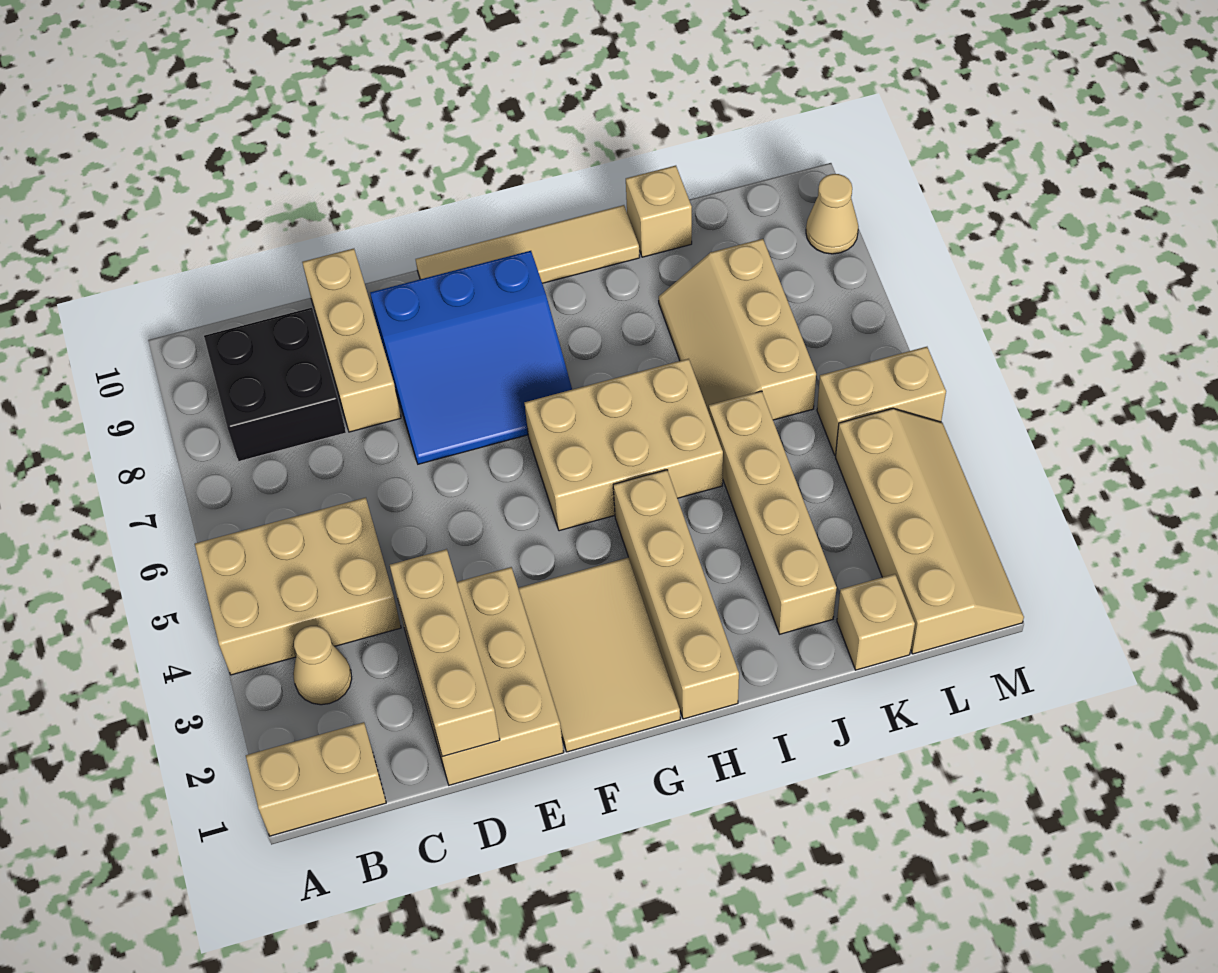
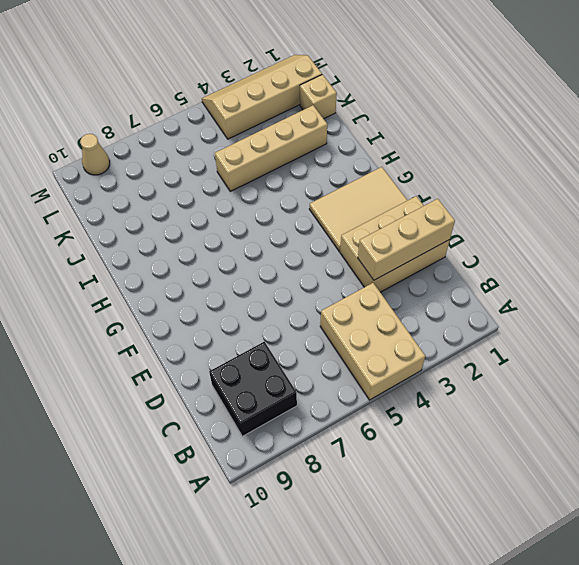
none -> tan 1x2 brick [246,722,386,836]
none -> tan 1x1 cone [293,626,352,705]
none -> tan 1x3 brick [302,249,401,432]

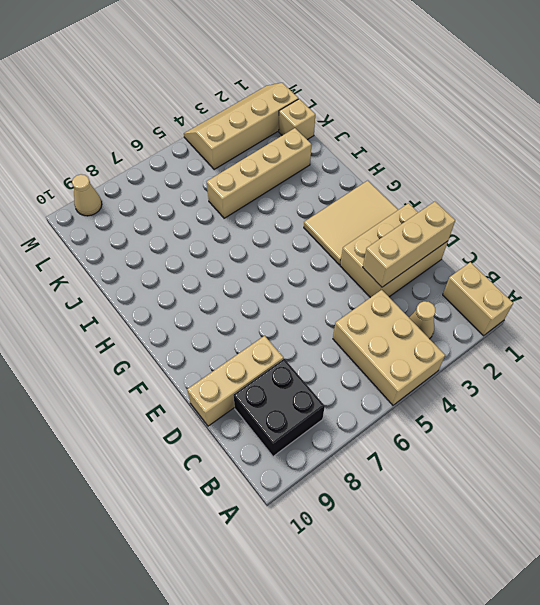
none -> blue 3x3 slope [370,251,572,464]
none -> tan 1x4 tile [416,205,640,283]
none -> tan 2x3 brick [525,359,723,531]

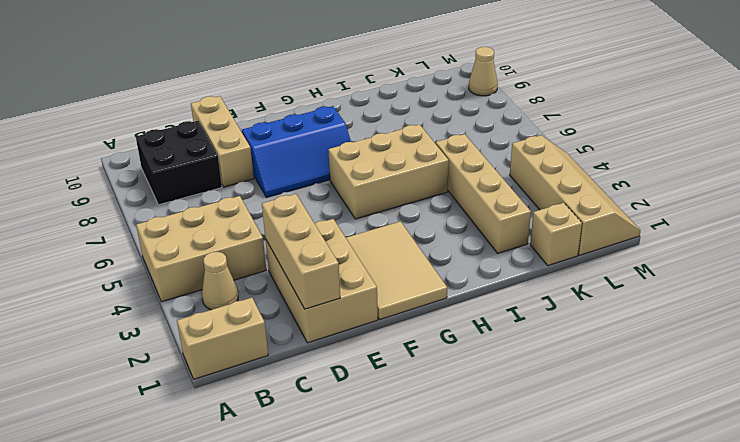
blue 2x3 slope [242,106,351,197] -> blue 3x3 slope [370,251,572,464]
none -> tan 1x4 tile [416,205,640,283]
none -> tan 1x4 brick [613,470,739,719]
none -> tan 2x3 slope [659,239,816,420]

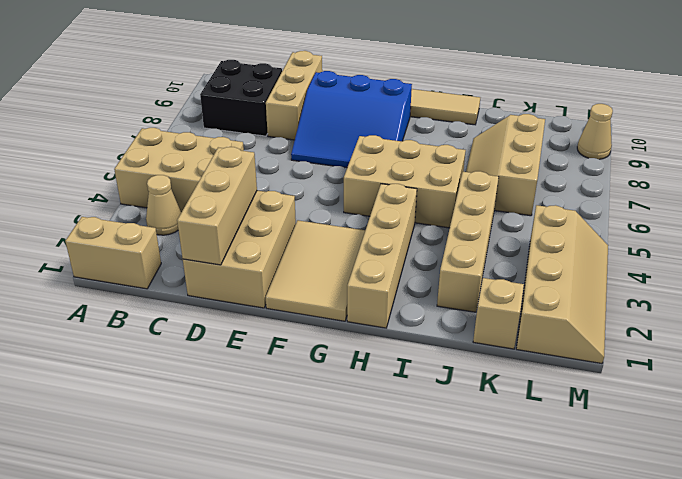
none -> tan 1x1 brick [626,166,692,257]
none -> tan 1x2 brick [817,347,946,455]

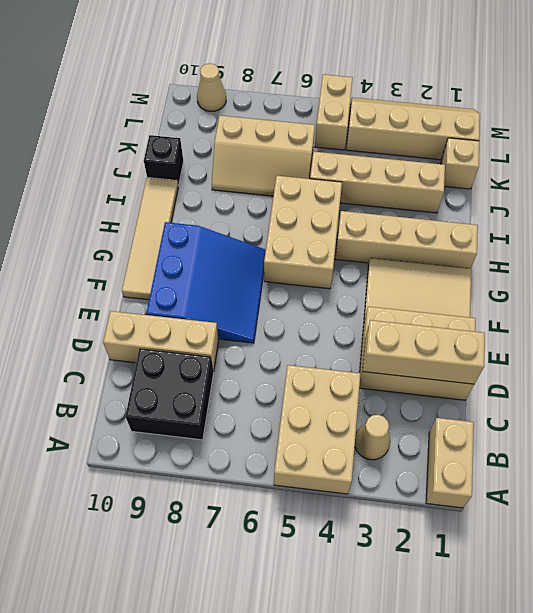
black 1x1 brick [144,135,184,186] -> tan 1x1 brick [626,166,692,257]

